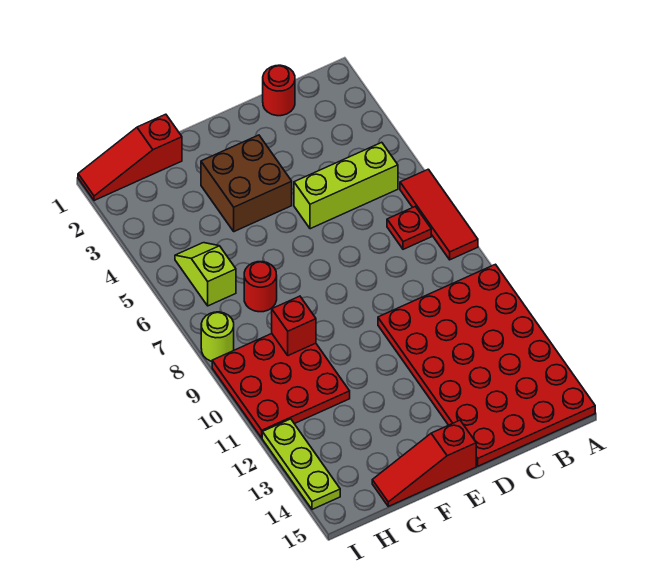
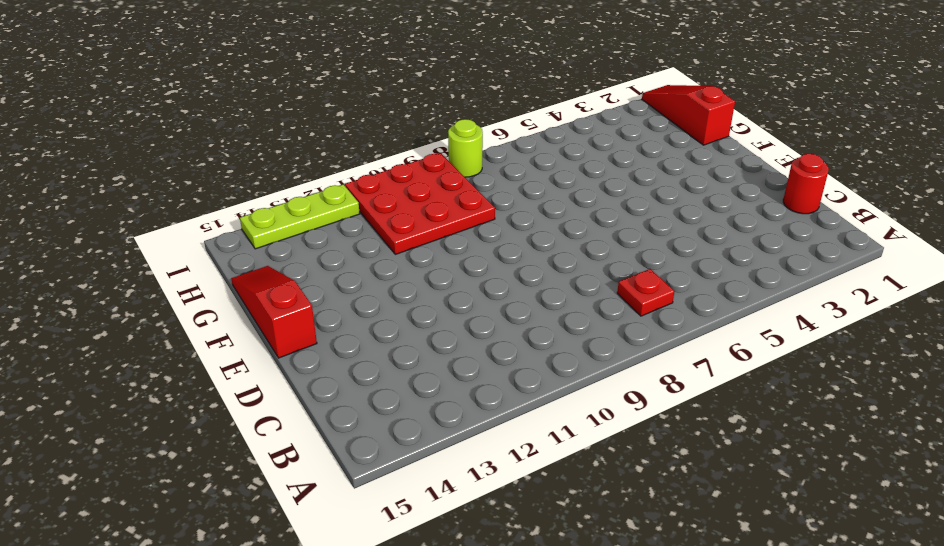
none -> red 1x3 tile [400,169,478,260]
none -> red 4x6 plate [378,264,595,466]
none -> lime 1x3 brick [294,142,398,229]

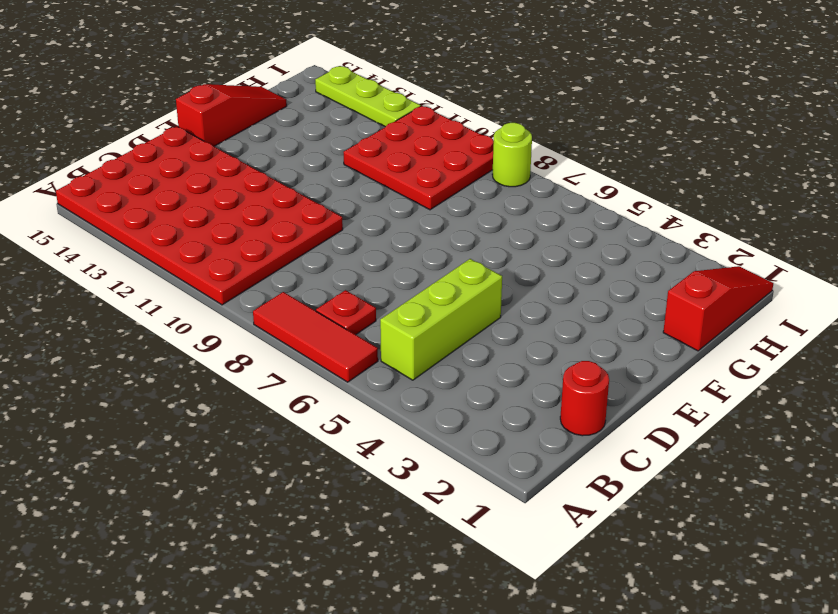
none -> brown 2x2 brick [201,135,292,232]
none -> red 1x1 round brick [244,262,277,312]
none -> lime 1x2 slope [175,243,236,306]

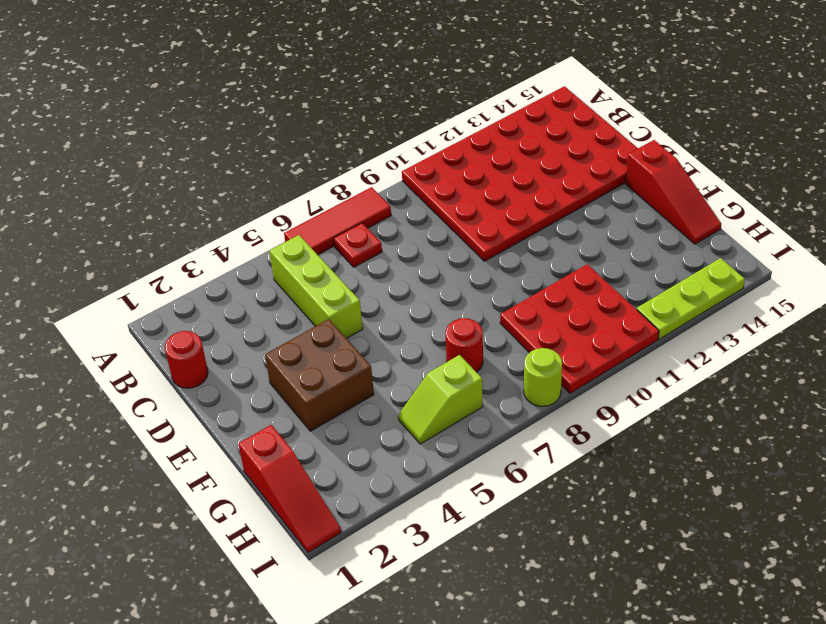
none -> red 1x1 brick [272,296,316,356]

